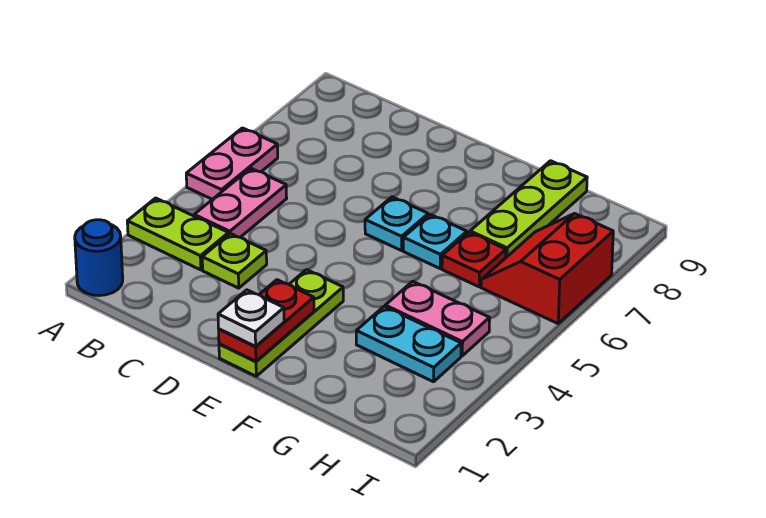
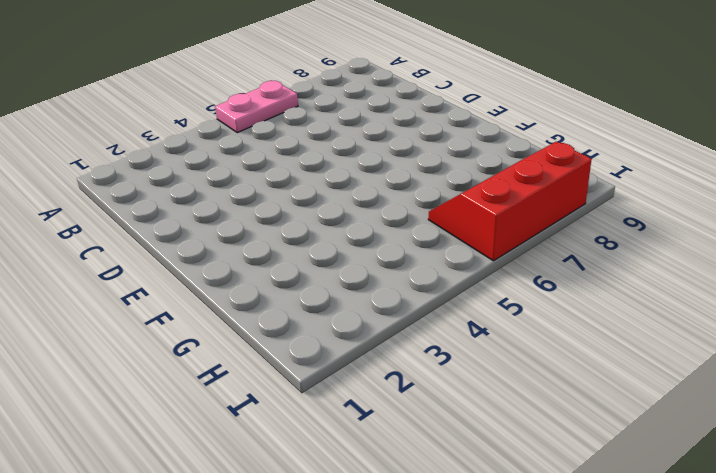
red 2x3 slope [428,142,592,261] -> red 2x2 slope [481,214,613,323]
none -> blue 1x1 round brick [75,220,123,296]
none -> lime 1x2 plate [127,198,229,270]
none -> pink 1x2 plate [194,168,287,237]

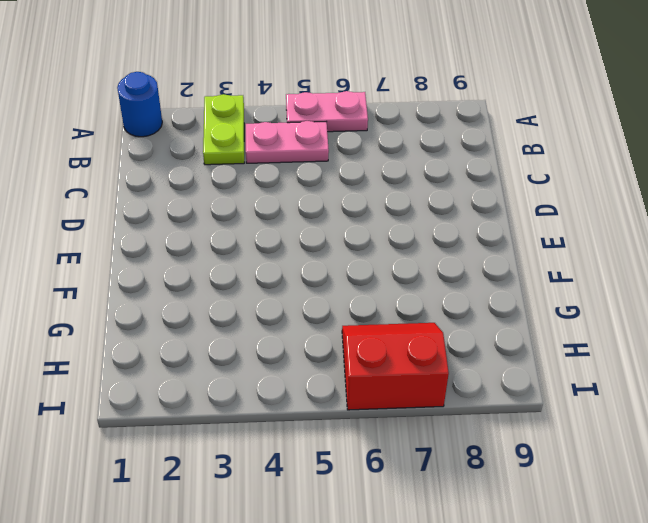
none -> lime 1x1 plate [202,234,267,288]
none -> lime 1x3 plate [219,270,343,376]
none -> cyan 1x1 plate [365,197,428,251]

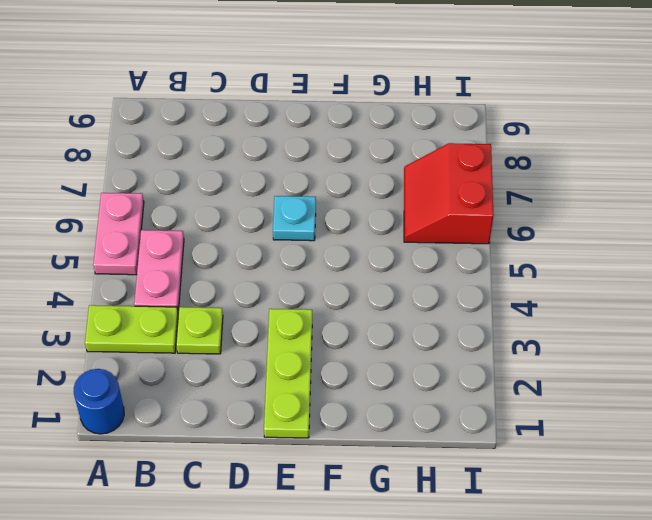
none -> cyan 1x1 plate [403,214,467,268]
none -> cyan 1x2 plate [356,306,461,382]
none -> pink 1x2 plate [385,281,490,356]

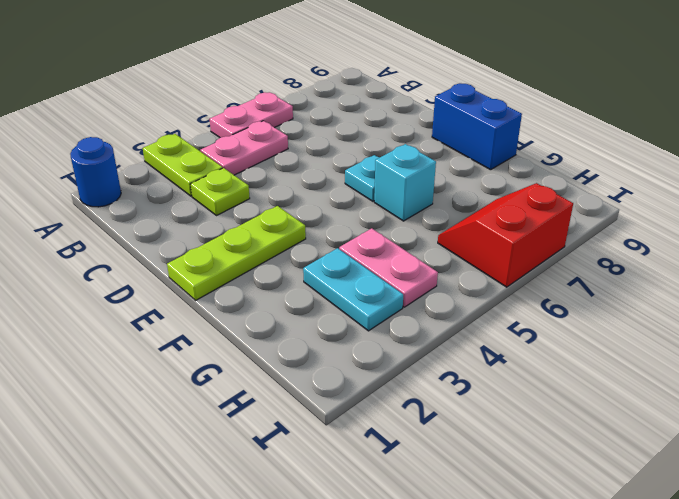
blue 1x2 brick [432,83,522,170] -> none
cyan 1x1 brick [374,144,436,221] -> cyan 1x1 plate [403,214,467,268]
none -> red 1x1 plate [442,232,506,287]
none -> lime 1x3 plate [470,161,587,257]
none -> red 1x2 plate [219,280,314,361]

